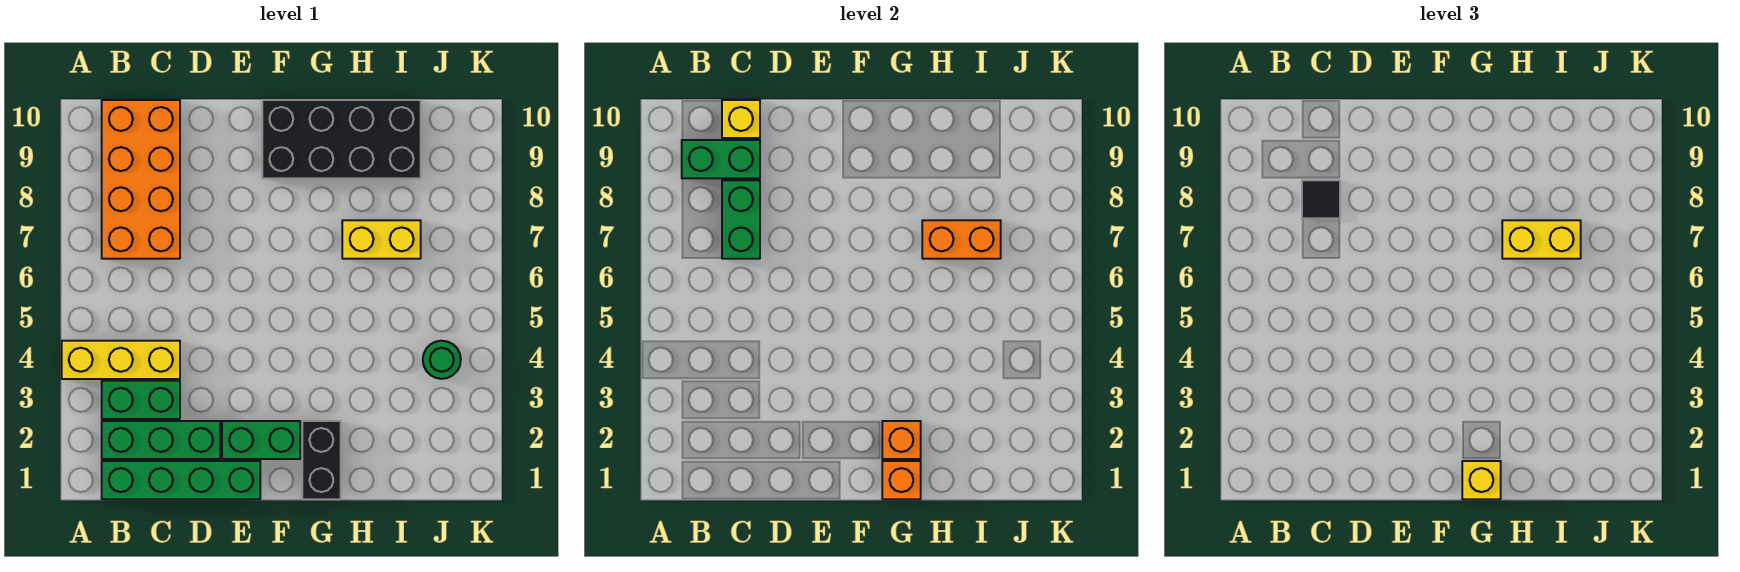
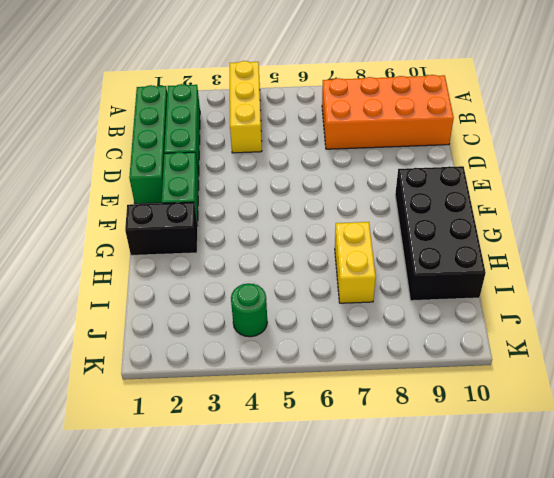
none -> green 1x2 brick [102,381,180,419]
none -> green 1x2 brick [682,140,760,178]
none -> green 1x2 brick [722,180,760,259]

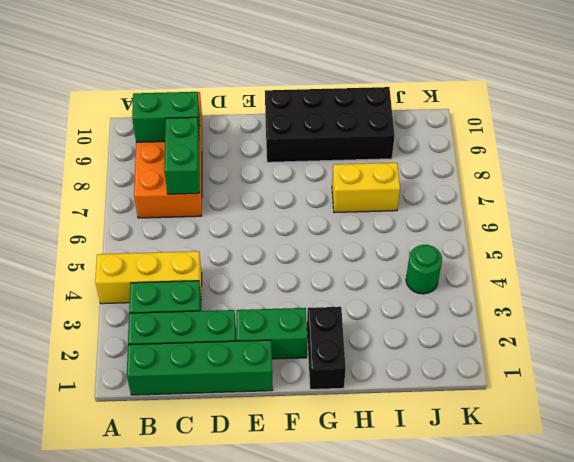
none -> yellow 1x1 brick [722,100,760,138]
none -> orange 1x1 brick [882,461,921,499]
none -> orange 1x1 brick [882,421,921,459]

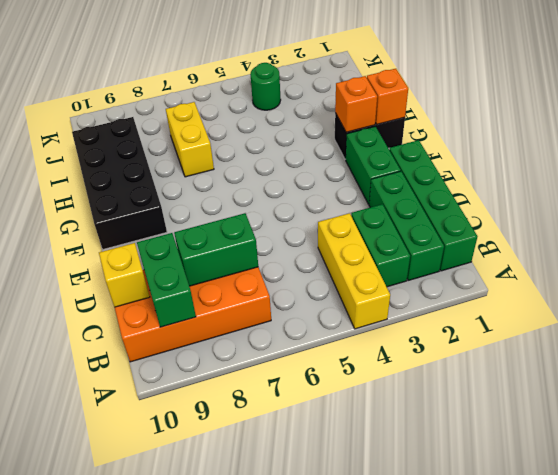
none -> orange 1x2 brick [922,220,1001,259]
none -> black 1x1 tile [1302,180,1340,218]
none -> yellow 1x1 brick [1462,461,1501,499]

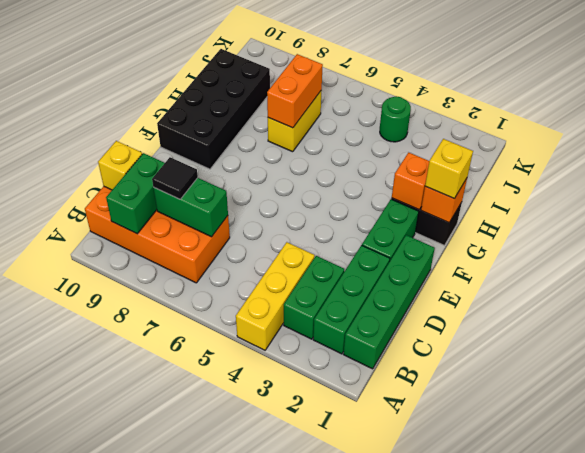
none -> yellow 1x2 brick [1502,220,1581,259]

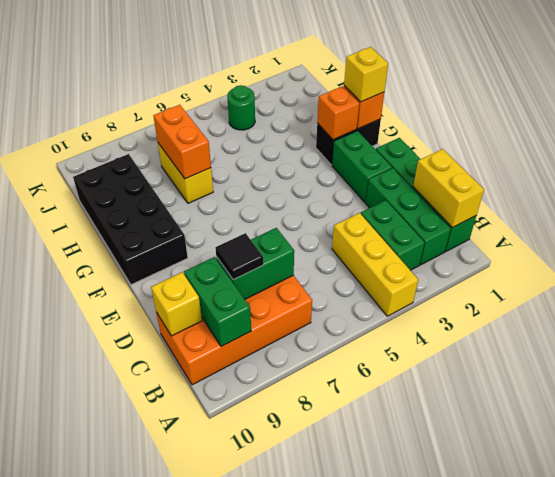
yellow 1x2 brick [413,149,484,228] -> yellow 1x2 brick moved to [1502,220,1581,259]

